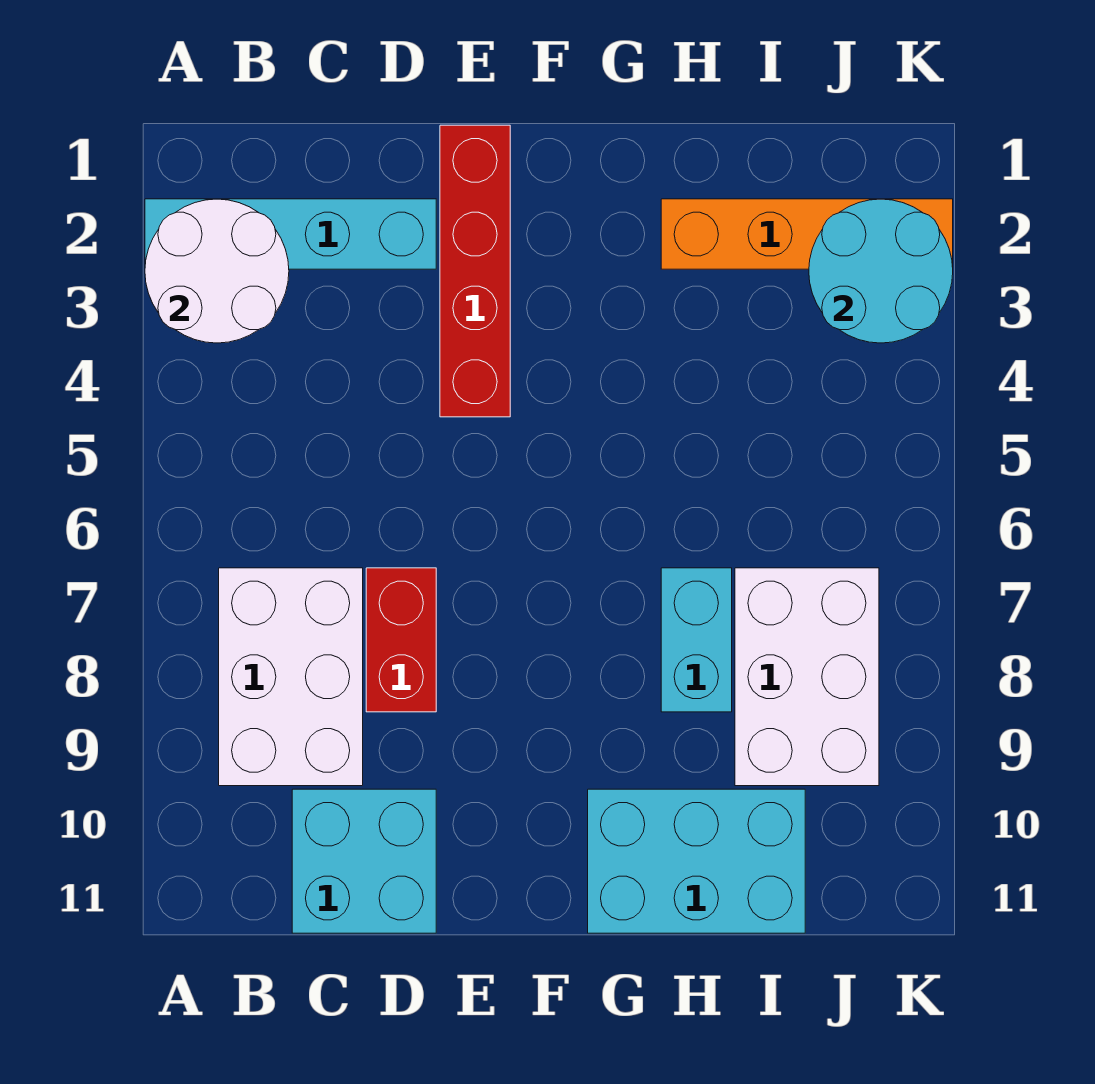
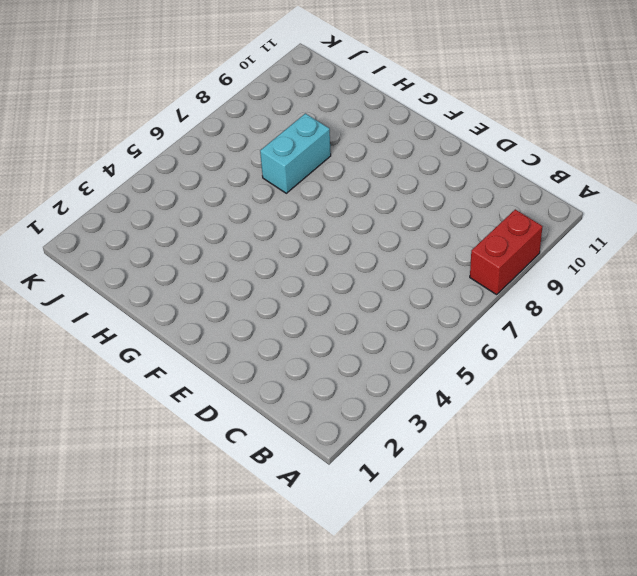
red 1x2 brick [470,209,543,295] -> red 1x2 brick moved to [366,568,436,712]
none -> cyan 1x4 brick [145,199,436,269]
none -> white 2x3 brick [219,568,363,786]

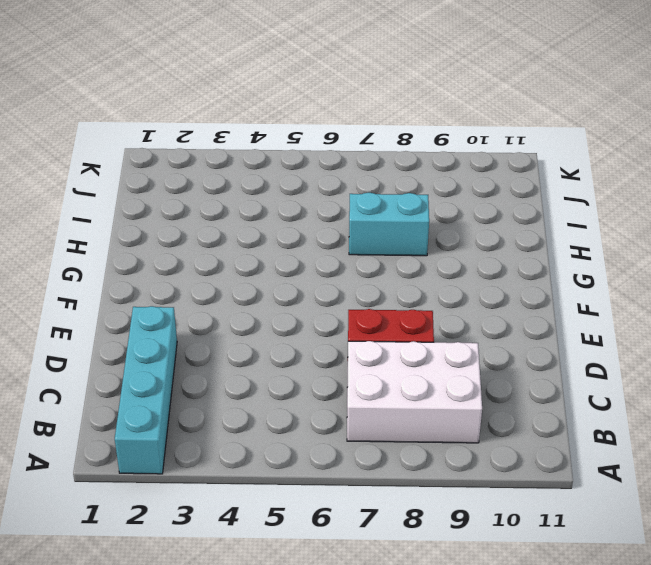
none -> cyan 2x2 brick [292,789,436,933]
none -> red 1x4 brick [440,125,510,417]

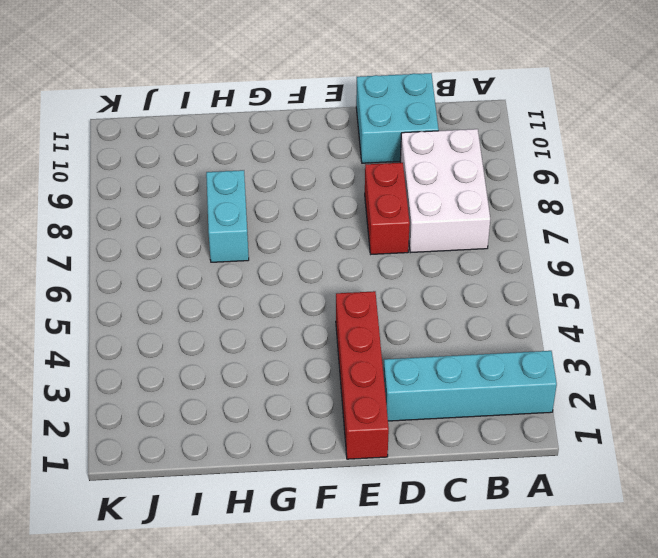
none -> cyan 2x3 brick [588,789,805,933]
none -> orange 1x4 brick [661,199,953,269]

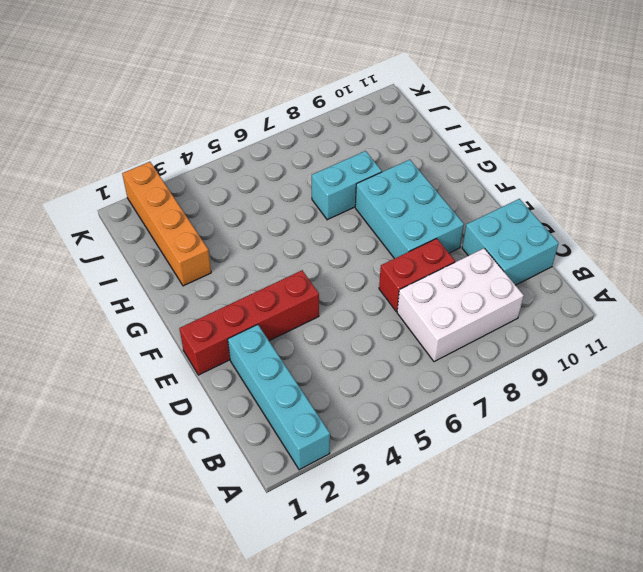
cyan 2x3 brick [355,160,464,259] -> cyan 2x3 brick moved to [588,789,805,933]
none -> white 2x3 brick [735,568,879,786]
none -> white 2x2 round brick [145,199,289,343]

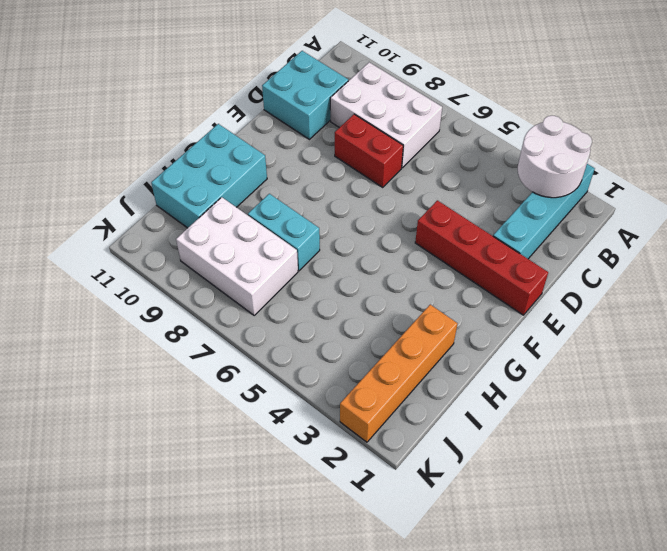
none -> cyan 2x2 round brick [809,199,953,343]

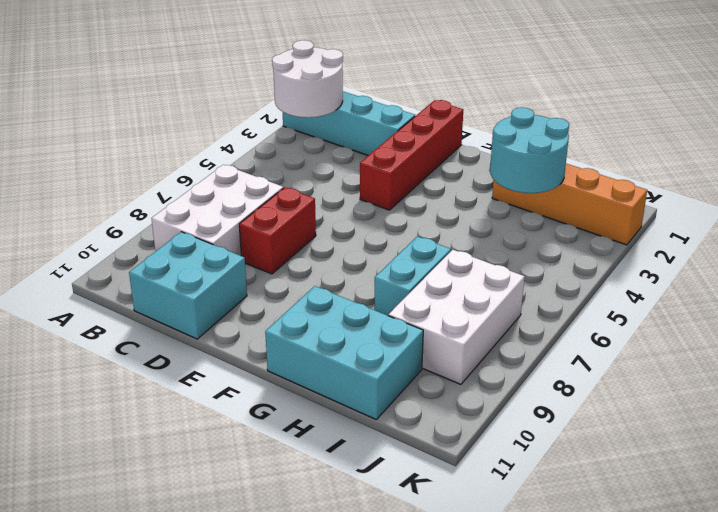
cyan 2x2 round brick [490,107,569,193] -> cyan 2x2 round brick moved to [809,199,953,343]

